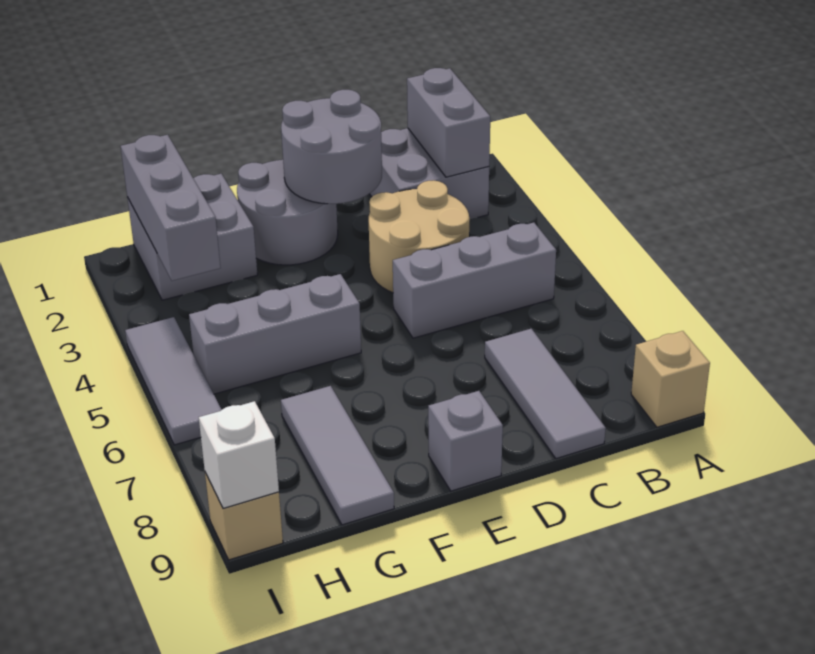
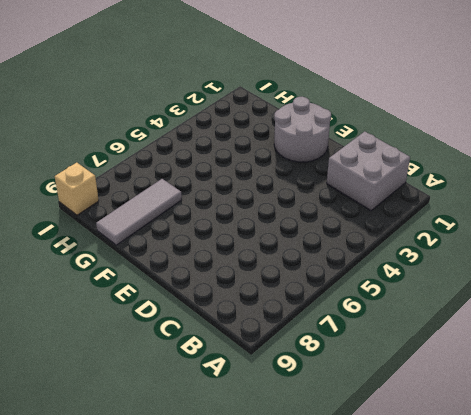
none -> tan 1x1 brick [631,331,710,427]
none -> grey 1x3 brick [393,223,556,338]
none -> tan 2x2 round brick [369,180,469,293]

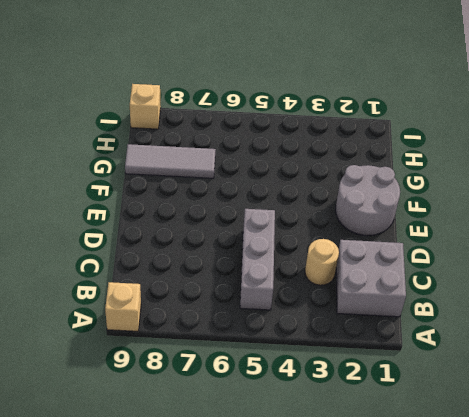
tan 1x1 round brick [305,239,339,285] -> tan 2x2 round brick [369,180,469,293]
none -> grey 1x3 tile [485,329,606,459]
none -> grey 1x1 brick [428,391,503,491]
none -> grey 1x3 brick [189,274,361,394]

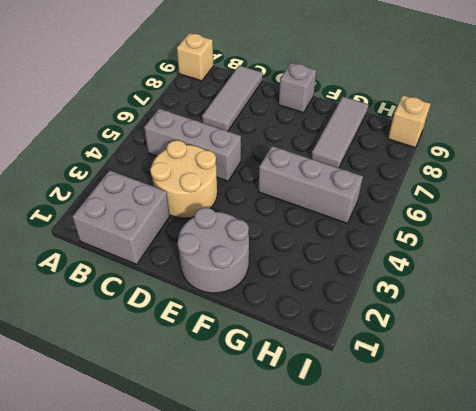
none -> grey 2x2 brick [127,174,257,300]
none -> grey 1x3 tile [125,317,222,445]
none -> grey 1x2 brick [407,68,490,177]

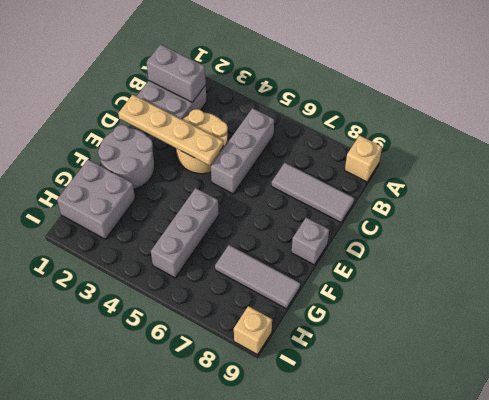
tan 1x4 plate [118,95,223,165] -> grey 2x2 round brick [281,90,382,204]
none -> grey 1x3 tile [125,317,222,445]
none -> grey 1x3 brick [121,135,220,281]
none -> white 1x1 brick [199,401,279,508]

